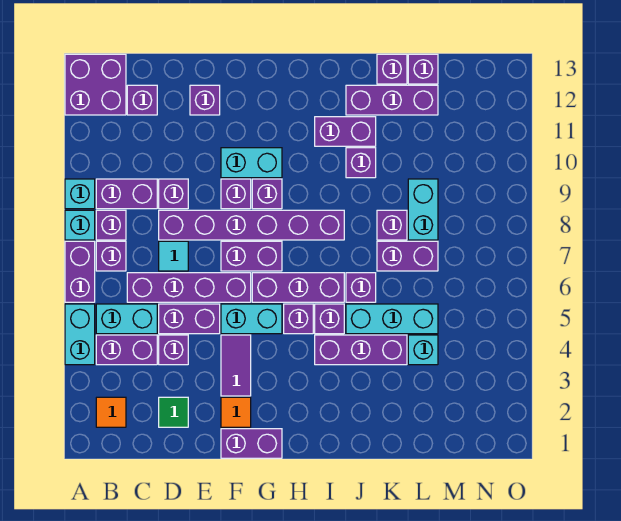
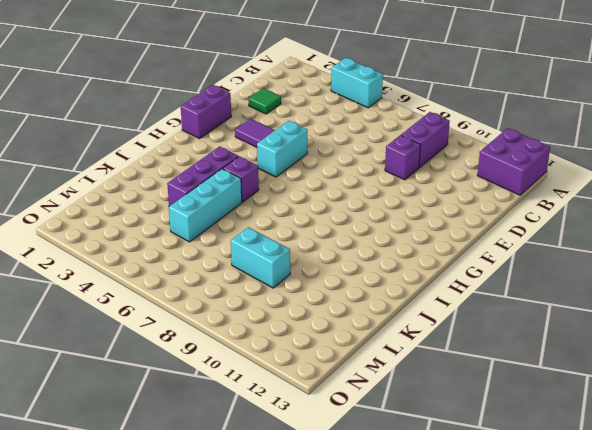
none -> purple 1x2 brick [65,241,95,302]
none -> cyan 1x1 brick [65,210,95,240]
none -> cyan 1x1 brick [65,179,95,209]
none -> orange 1x1 tile [96,397,126,427]

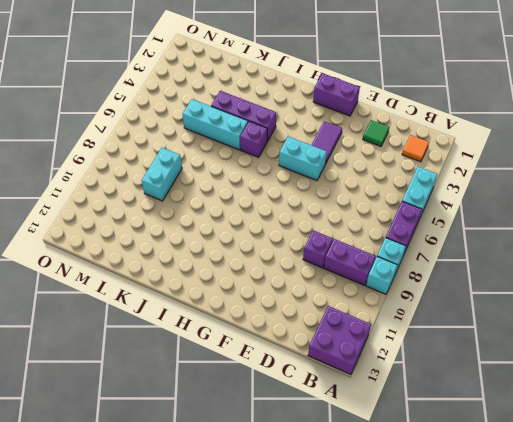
none -> purple 1x2 brick [96,335,157,365]
none -> cyan 1x2 brick [96,304,157,334]
none -> purple 1x1 brick [96,241,126,271]
none -> purple 1x1 brick [96,210,126,240]

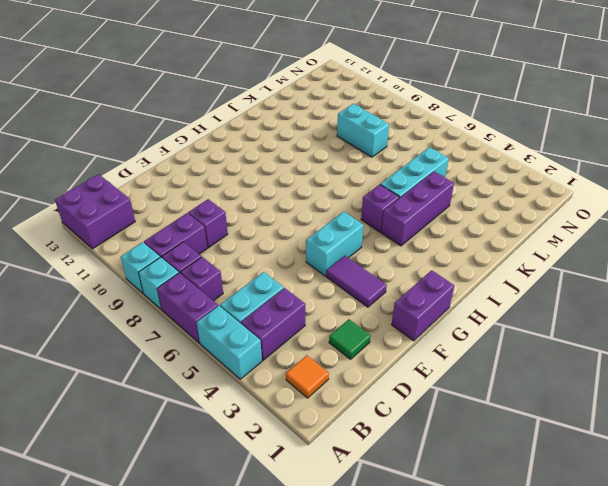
none -> purple 1x4 brick [127,273,251,302]
none -> purple 1x1 brick [127,85,157,115]
none -> purple 1x1 brick [159,335,188,365]
none -> purple 1x2 brick [159,304,220,334]

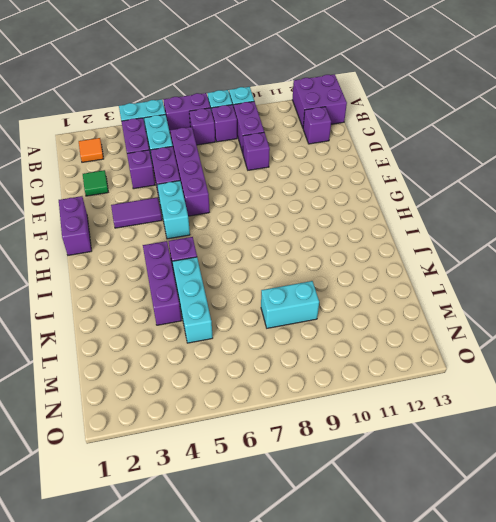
none -> cyan 1x1 tile [159,241,188,271]
none -> purple 1x6 brick [159,210,344,240]
none -> purple 1x1 brick [190,85,220,115]
none -> orange 1x1 tile [221,397,251,427]

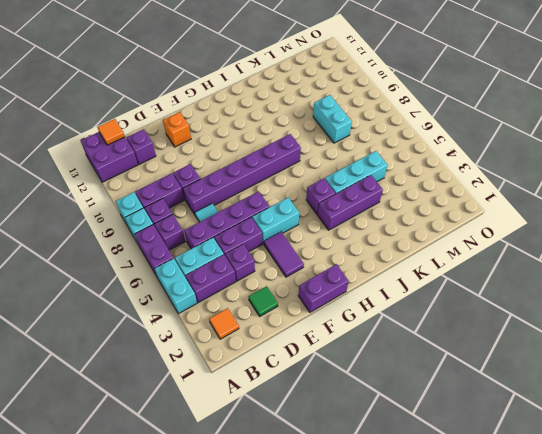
orange 1x1 tile [97,119,125,145] -> orange 1x1 tile moved to [221,397,251,427]
orange 1x1 brick [163,112,191,147] -> purple 1x1 brick [190,85,220,115]
none -> purple 1x2 brick [221,241,282,271]
none -> purple 1x1 brick [221,179,251,209]
none -> cyan 1x2 brick [221,148,282,178]
none -> purple 1x3 brick [252,273,344,302]

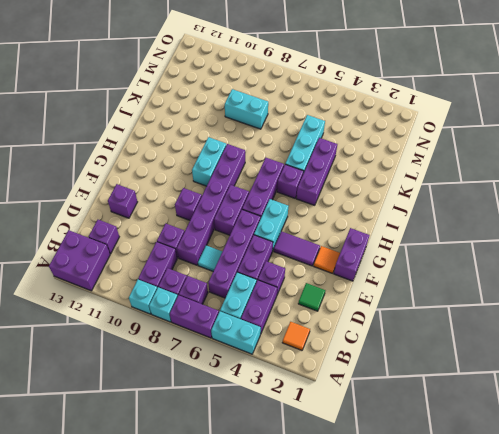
cyan 1x2 brick [192,137,226,186] -> cyan 1x2 brick moved to [221,148,282,178]
none -> purple 1x1 brick [252,179,282,209]
none -> purple 1x1 brick [284,304,313,334]
none -> purple 1x2 brick [315,117,376,146]
none -> purple 1x1 brick [346,273,376,302]

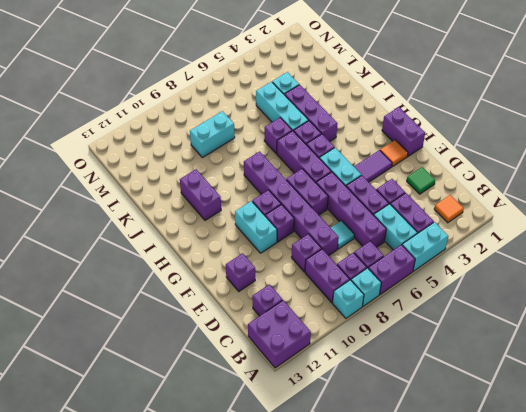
none -> purple 1x1 brick [346,148,376,178]
none -> purple 1x3 brick [346,85,438,115]
none -> purple 1x2 brick [377,241,438,271]
none -> purple 1x1 brick [377,210,407,240]

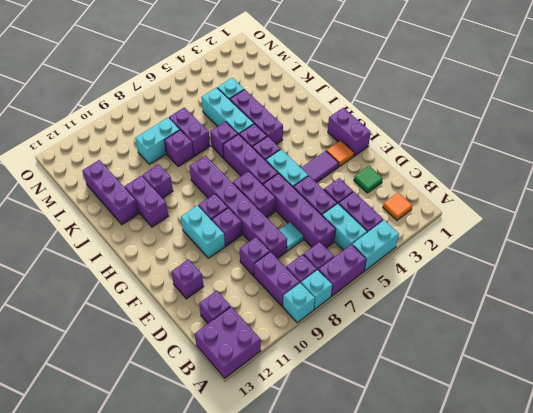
none -> purple 1x1 brick [377,54,407,84]
none -> purple 1x1 brick [408,54,438,84]

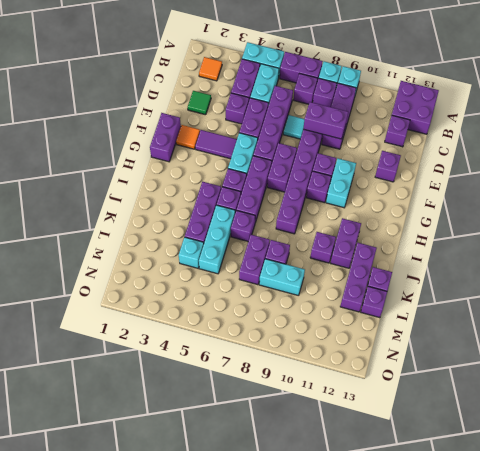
purple 1x2 brick [303,102,348,139] -> none

